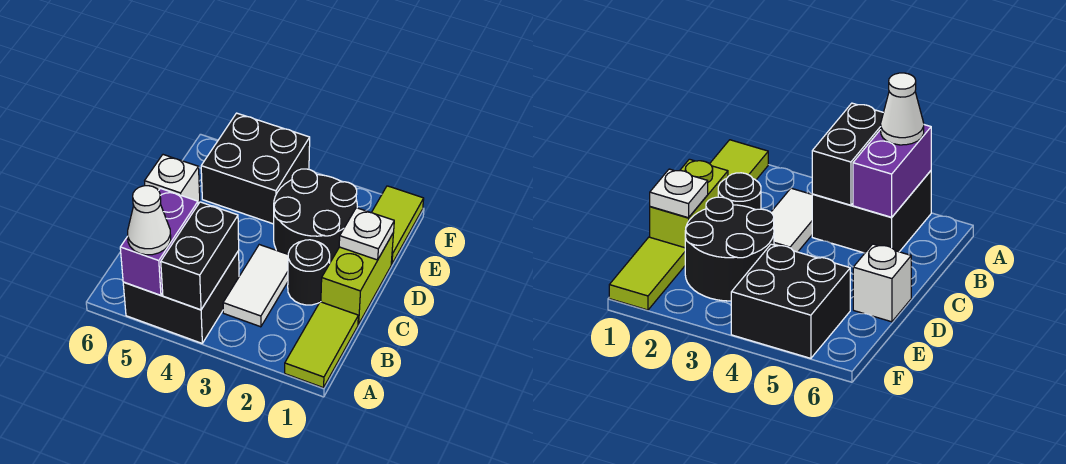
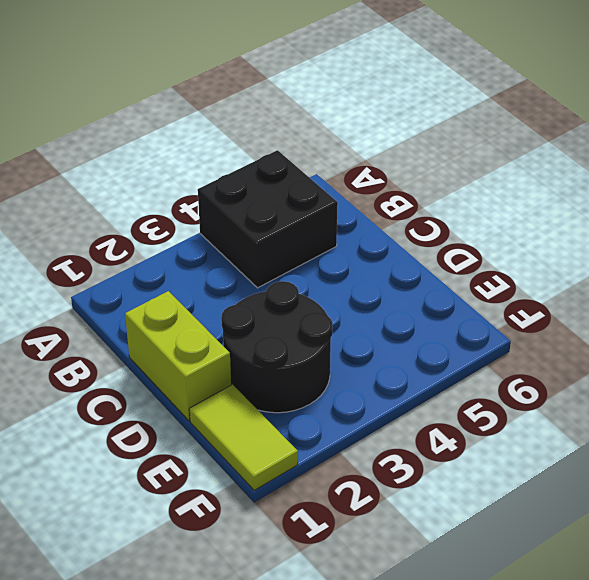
none -> lime 1x2 tile [285,302,358,388]
none -> white 1x2 tile [223,245,288,327]
none -> black 1x1 round brick [288,240,330,305]

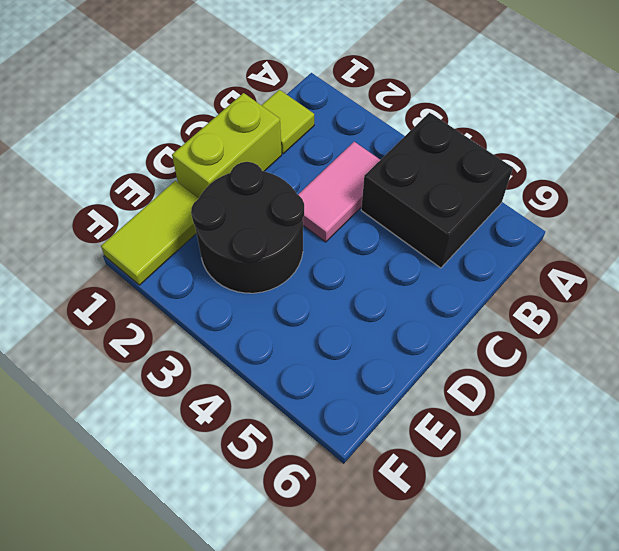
lime 1x1 tile [262,90,314,154] -> lime 1x2 tile [285,302,358,388]
pink 1x2 tile [298,142,380,242] -> white 1x2 tile [223,245,288,327]
none -> black 1x1 round brick [288,240,330,305]
none -> white 1x1 brick [145,155,200,202]
none -> black 2x2 brick [201,113,310,224]

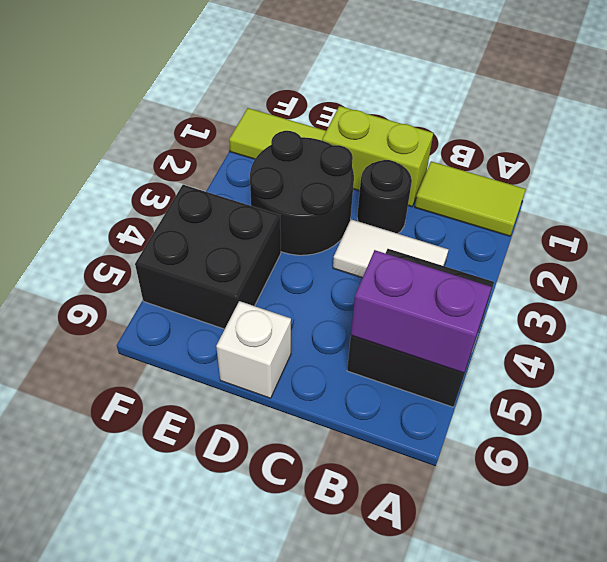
none -> black 1x2 brick [161,202,239,310]
none -> white 1x1 plate [339,208,394,260]
none -> white 1x1 cone [128,186,171,255]

